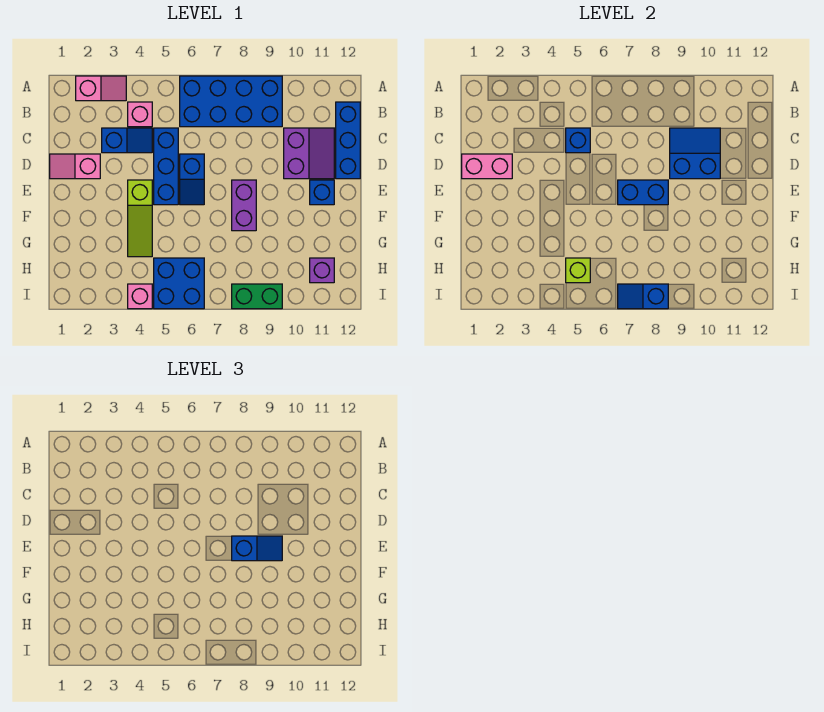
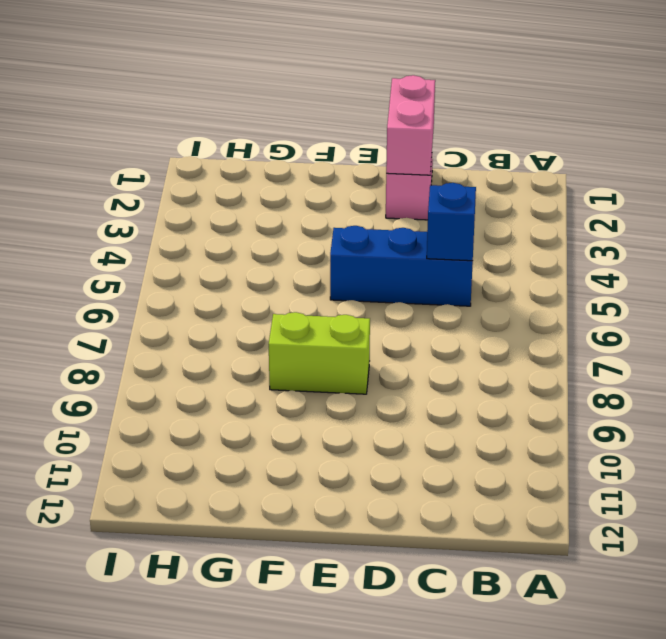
lime 1x2 brick [269,312,370,394] -> purple 1x2 brick [232,180,256,231]
none -> pink 1x2 slope [76,76,126,101]
none -> blue 2x4 brick [180,76,282,127]
none -> pink 1x1 brick [128,102,152,127]

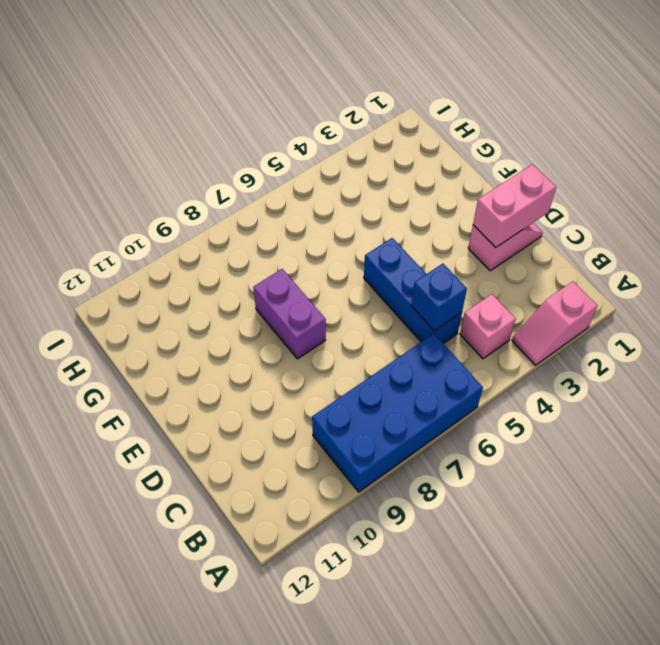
none -> blue 1x3 brick [336,102,360,179]
none -> blue 1x2 slope [102,128,152,153]
none -> purple 2x2 slope [284,128,334,179]

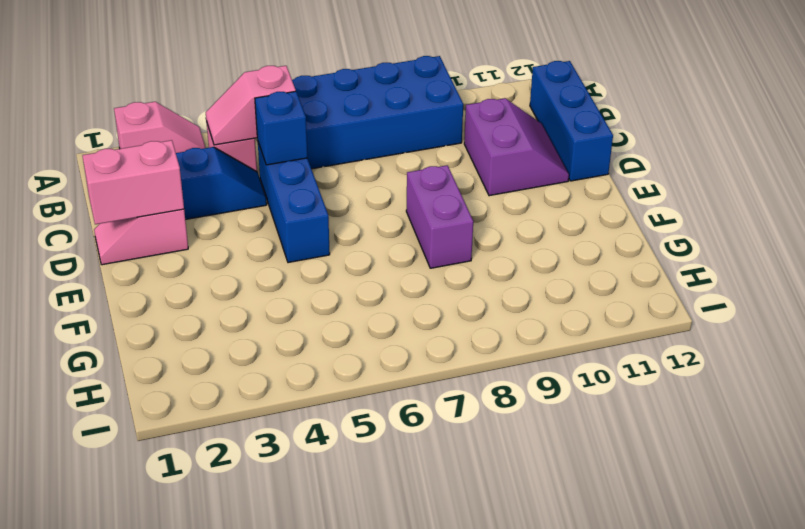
pink 1x2 slope [206,66,296,145] -> none
none -> blue 1x2 slope [180,154,204,205]
none -> lime 1x3 slope [128,180,152,257]
none -> blue 1x1 brick [310,180,334,205]

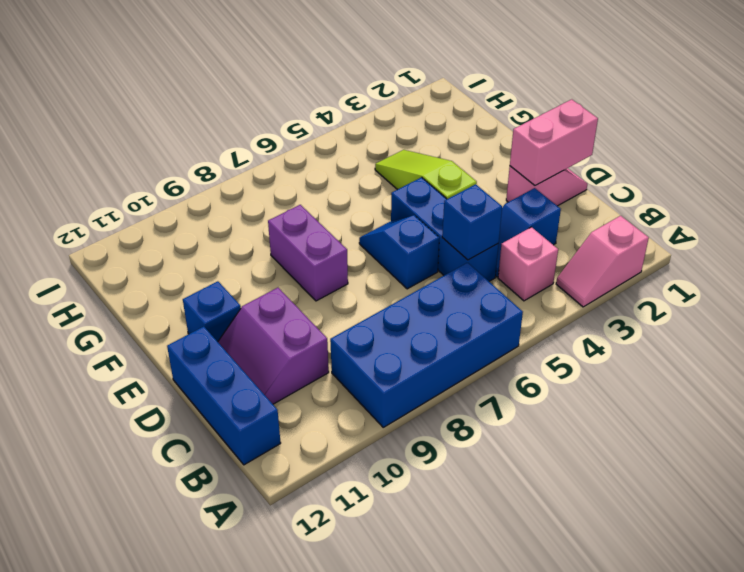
none -> blue 2x2 brick [154,258,204,309]
none -> purple 1x1 brick [310,258,334,283]
none -> pink 1x1 brick [128,284,152,309]

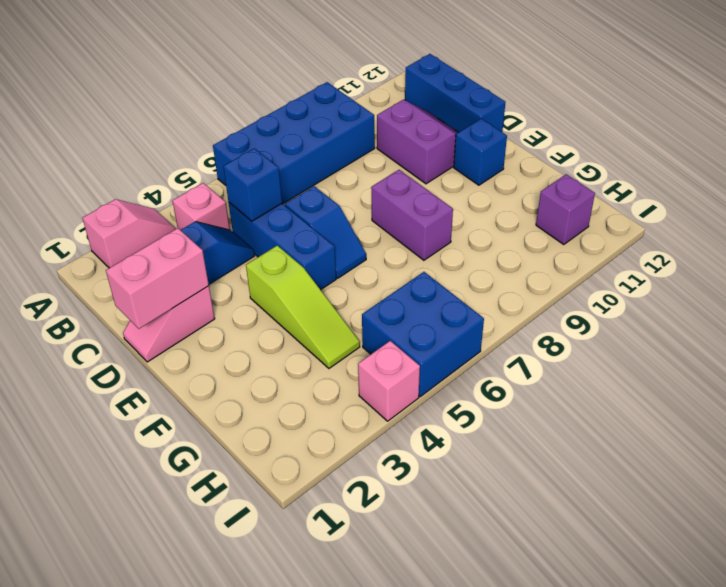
none -> green 1x2 brick [232,284,282,309]
none -> blue 2x2 slope [670,128,720,179]
none -> blue 1x2 brick [618,180,668,205]

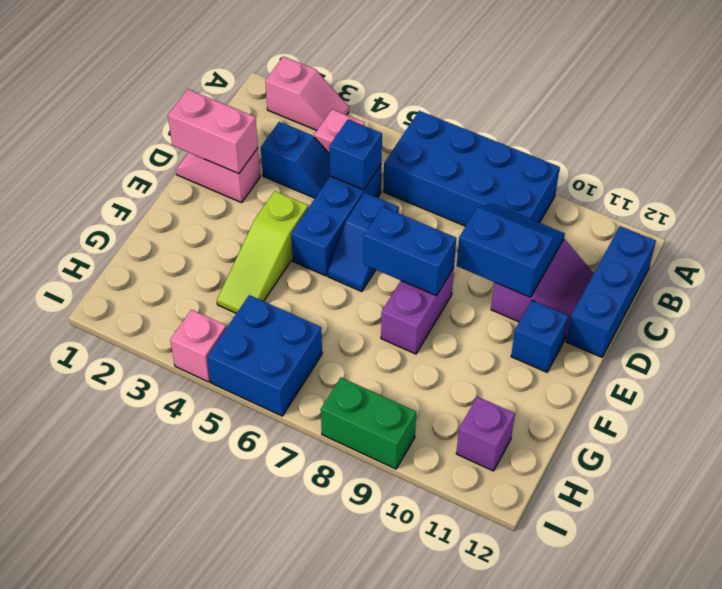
none -> lime 1x1 brick [566,258,590,283]
none -> blue 1x2 slope [618,284,668,309]
none -> blue 1x2 slope [232,536,282,561]

